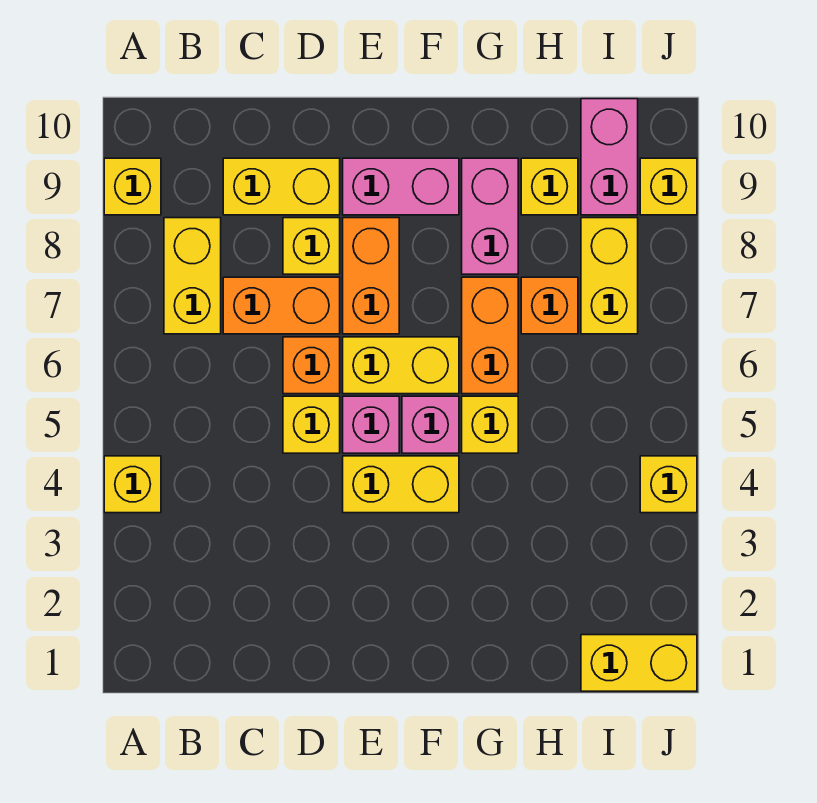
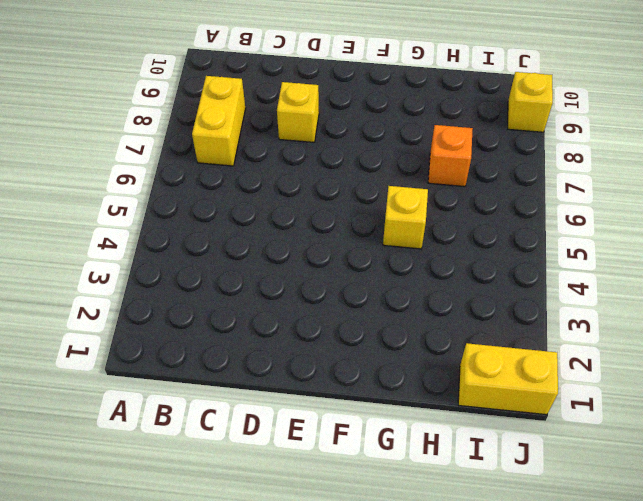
none -> yellow 1x1 brick [104,456,161,513]
none -> yellow 1x1 brick [104,158,161,215]
none -> orange 1x2 brick [223,277,340,334]

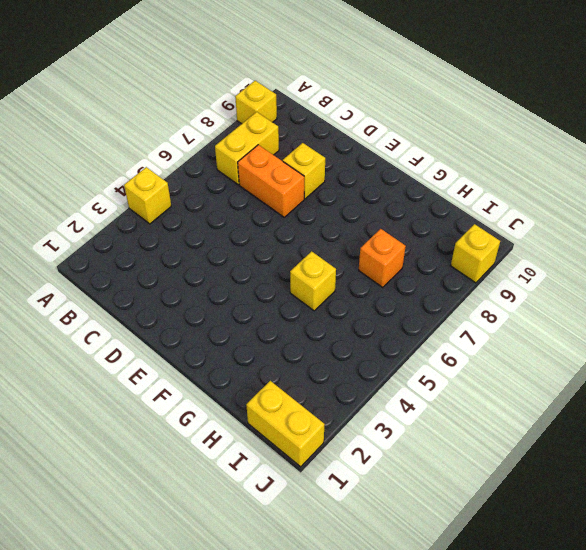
none -> yellow 1x2 brick [223,158,340,215]
none -> yellow 1x1 brick [283,396,340,453]
none -> orange 1x1 brick [283,337,340,394]

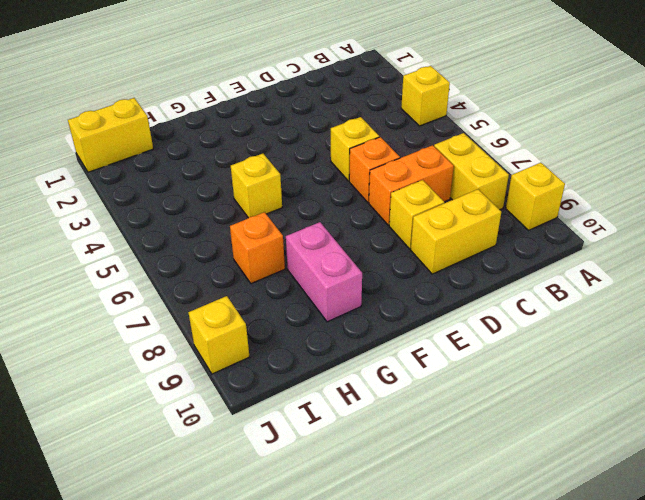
none -> yellow 1x2 brick [343,456,459,513]
none -> pink 1x1 brick [343,396,399,453]
none -> yellow 1x2 brick [343,337,459,394]

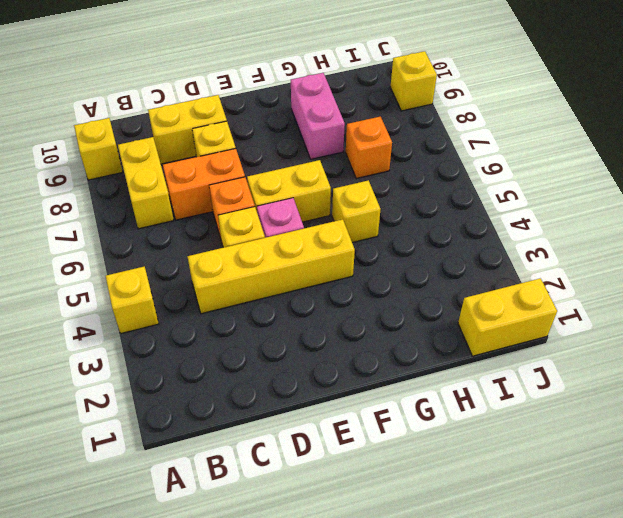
yellow 1x4 brick [187,219,355,314] -> yellow 1x2 brick [343,456,459,513]
none -> orange 1x2 brick [343,218,399,334]
none -> pink 1x2 brick [343,158,459,215]
none -> pink 1x1 brick [402,396,459,453]

